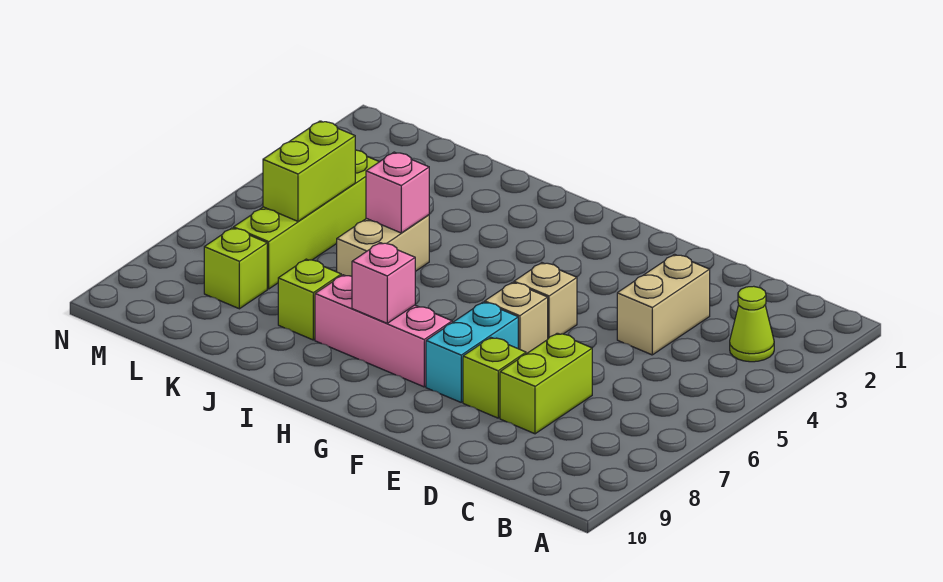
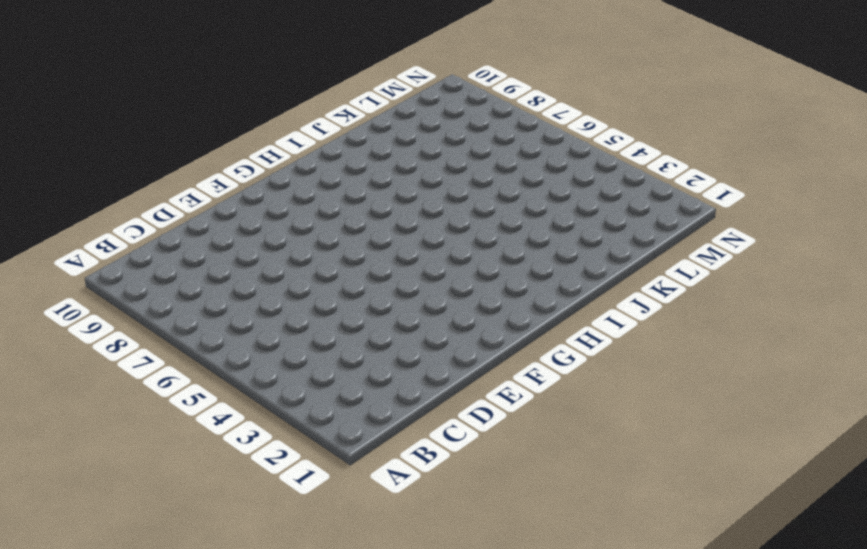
none -> lime 1x1 cone [730,286,774,362]
none -> tan 1x2 brick [617,254,710,355]
none -> lime 1x2 brick [500,333,592,434]

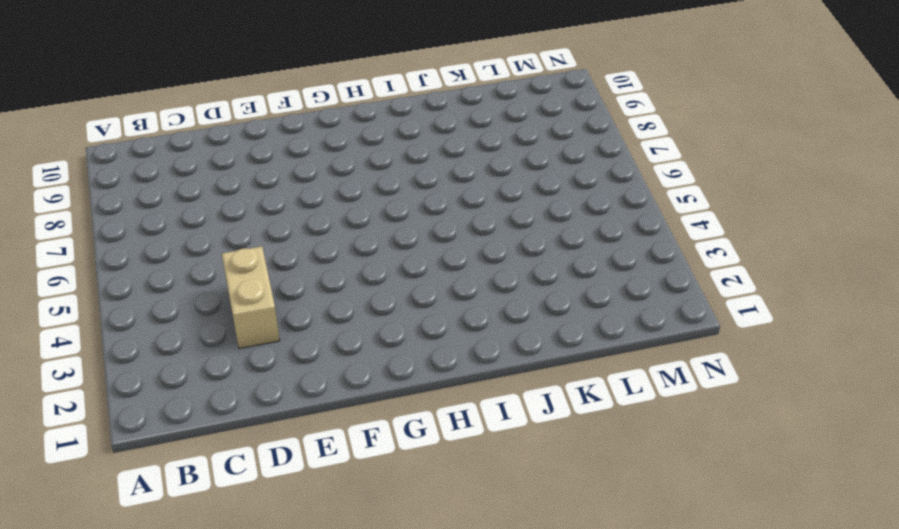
none -> lime 1x1 cone [730,286,774,362]
none -> lime 1x2 brick [500,333,592,434]
none -> lime 1x1 brick [463,338,526,418]

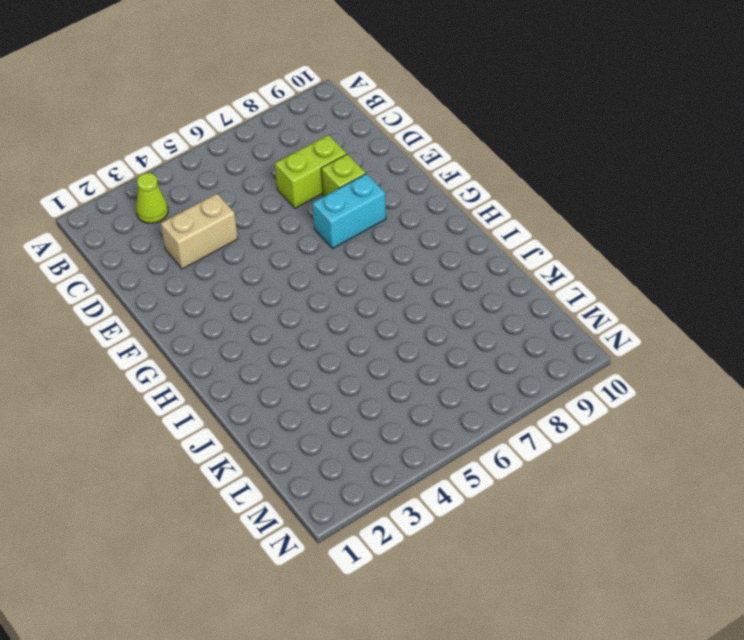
none -> tan 1x1 brick [514,263,577,338]
none -> tan 1x1 brick [485,282,548,354]
none -> pink 1x3 brick [315,275,452,387]

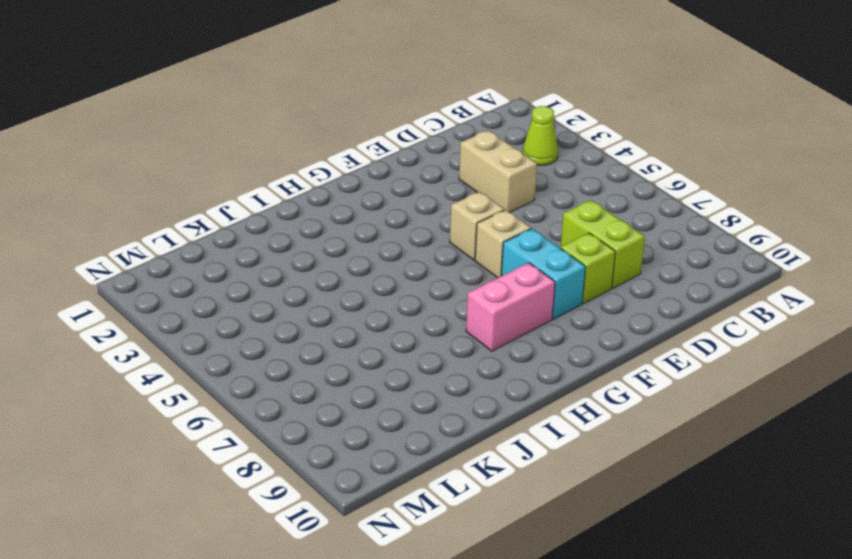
pink 1x2 brick [466,263,555,351] -> pink 1x3 brick [315,275,452,387]
none -> tan 1x2 brick [337,215,429,276]
none -> lime 1x1 brick [278,259,341,340]
none -> lime 1x4 brick [234,150,379,289]

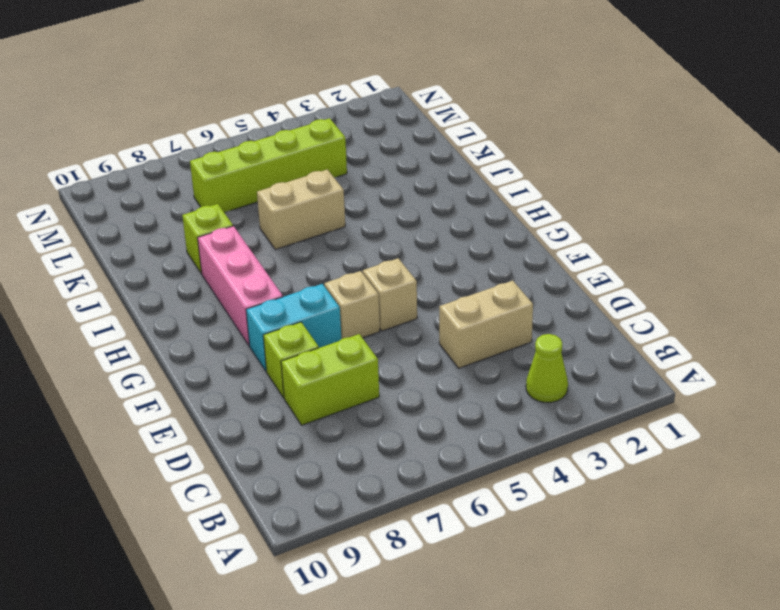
none -> lime 1x1 brick [204,228,267,309]
none -> pink 1x1 brick [352,243,415,323]
none -> pink 1x1 brick [366,152,429,233]

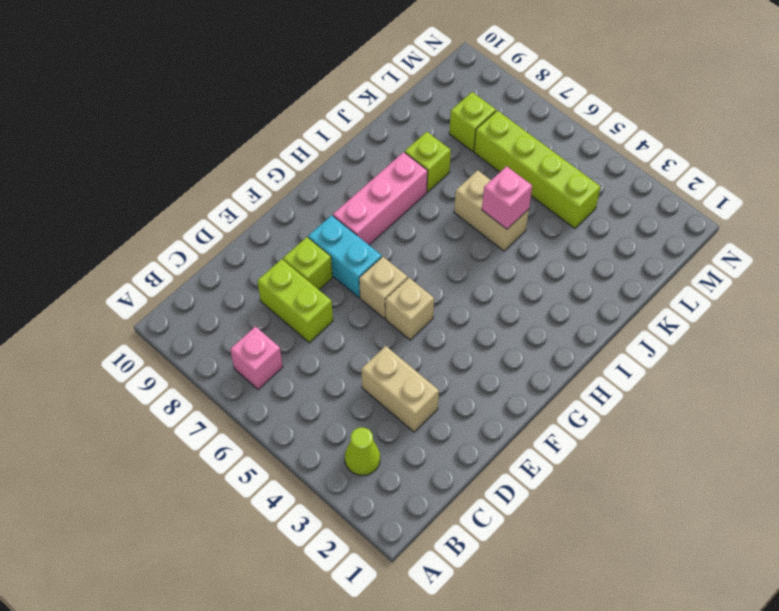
pink 1x1 brick [230,327,283,390] -> pink 1x1 brick moved to [352,243,415,323]
none -> lime 1x2 brick [263,121,355,221]

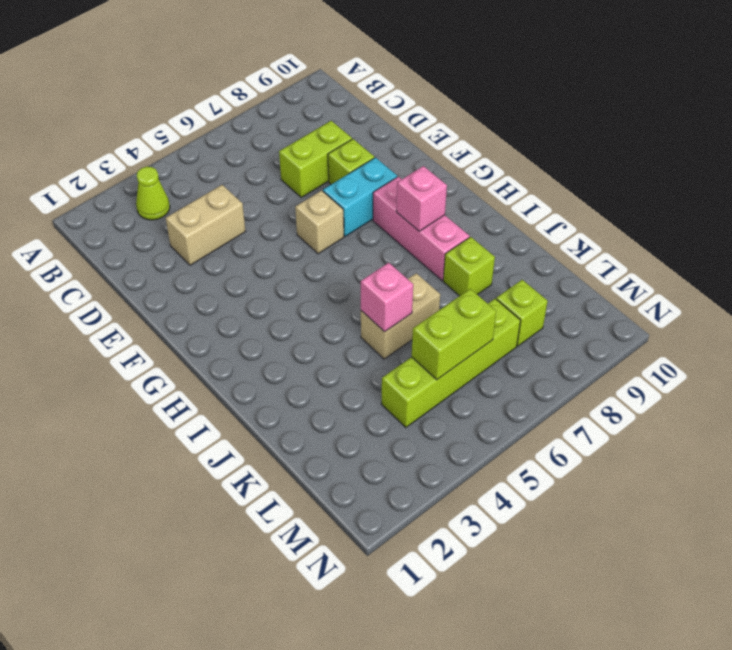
none -> tan 1x1 brick [514,263,577,338]

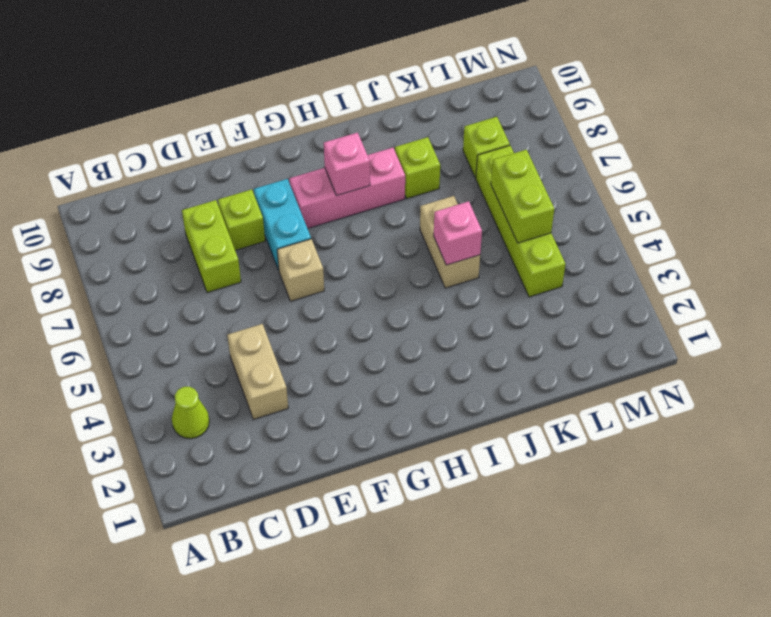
none -> tan 1x1 brick [514,263,577,338]

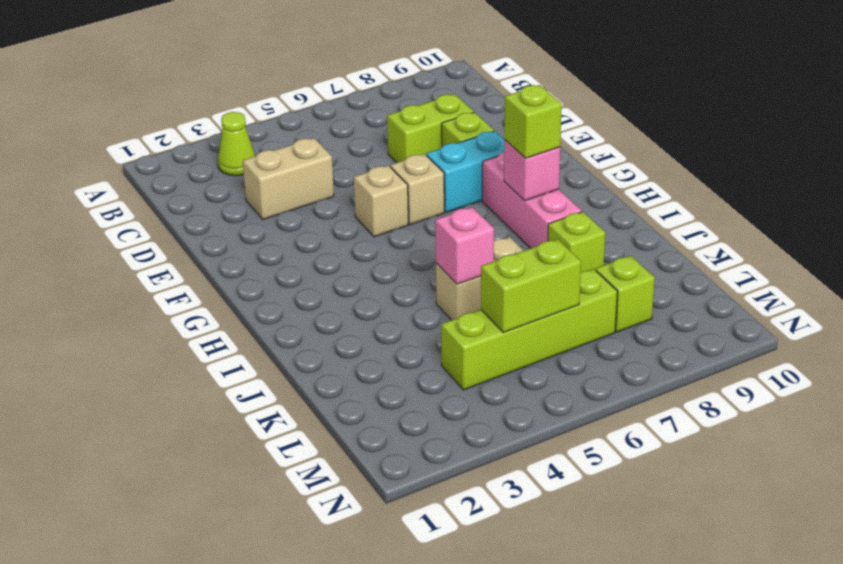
lime 1x1 brick [504,85,562,158] -> none

